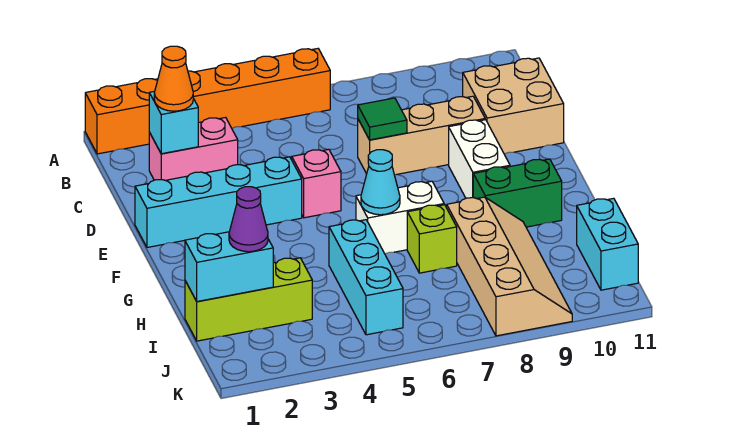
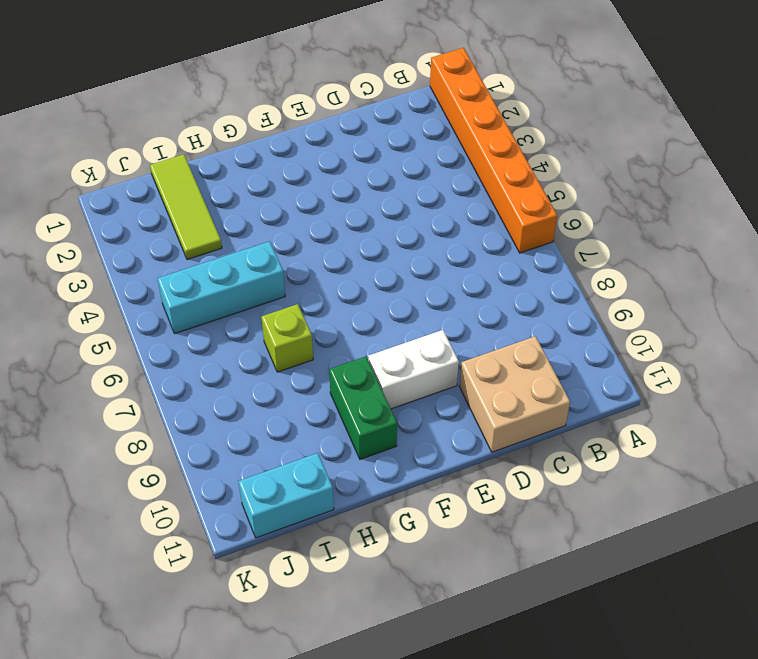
lime 1x3 tile [150,154,222,260] -> lime 1x3 brick [185,258,312,341]
none -> pink 1x2 brick [149,117,238,180]
none -> tan 1x3 brick [358,96,485,175]
none -> cyan 1x4 brick [135,157,302,247]

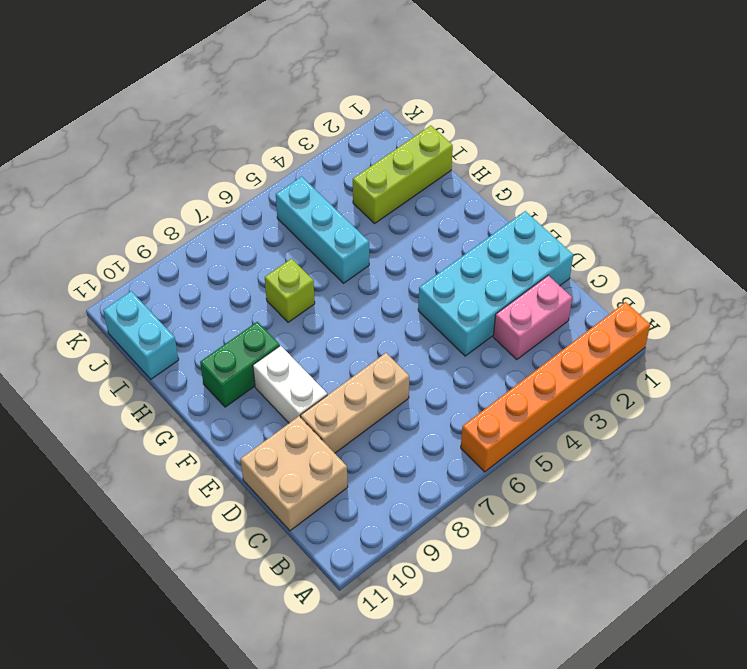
cyan 2x4 brick [418,211,573,356] -> cyan 1x4 brick [135,157,302,247]
none -> pink 1x1 brick [292,149,341,218]
none -> white 1x2 brick [356,181,444,254]
none -> tan 2x4 slope [447,197,572,336]

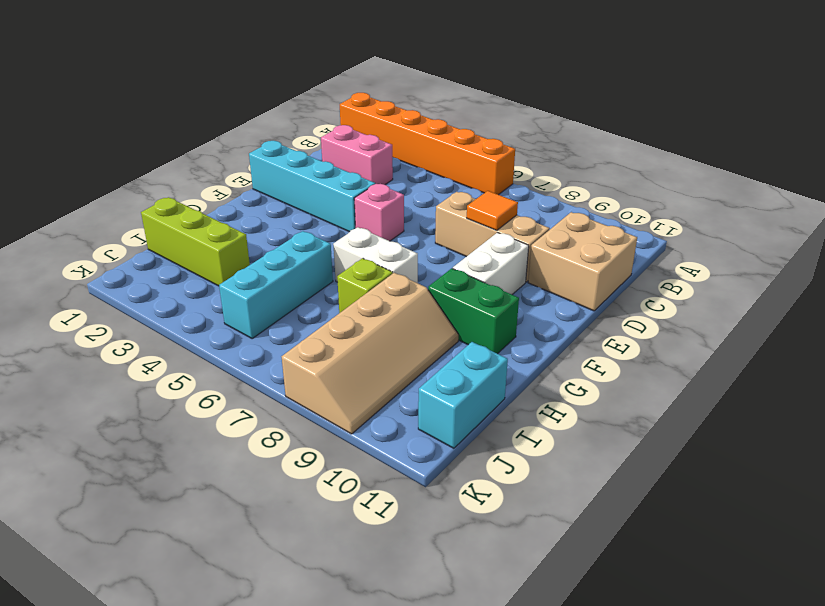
orange 1x1 tile [467,191,518,230] -> none
none -> cyan 1x1 brick [149,91,198,154]
none -> green 1x1 tile [358,98,407,140]
none -> cyan 1x1 cone [361,150,400,215]

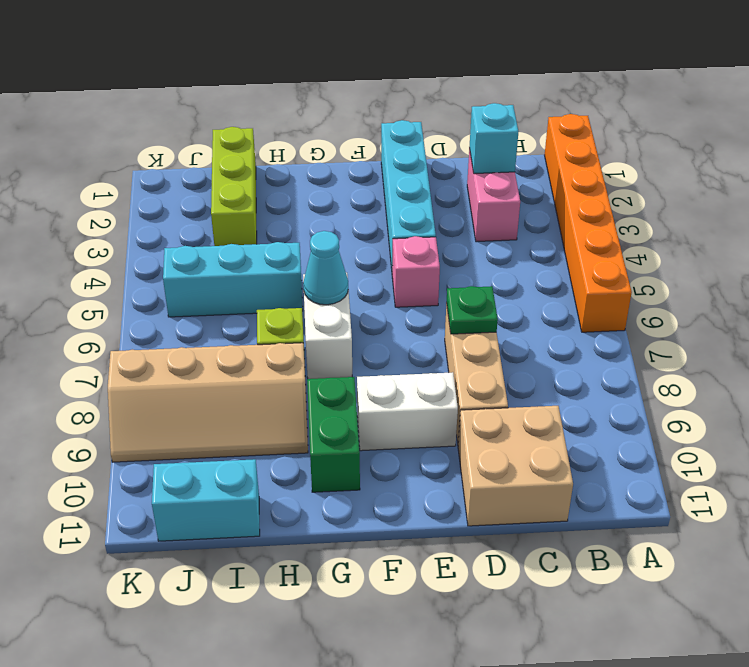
green 1x1 plate [447,286,498,334] -> green 1x1 tile [358,98,407,140]
none -> cyan 1x2 brick [185,232,273,301]
none -> orange 1x1 cone [154,46,193,111]
none -> purple 1x1 cone [229,187,268,252]

